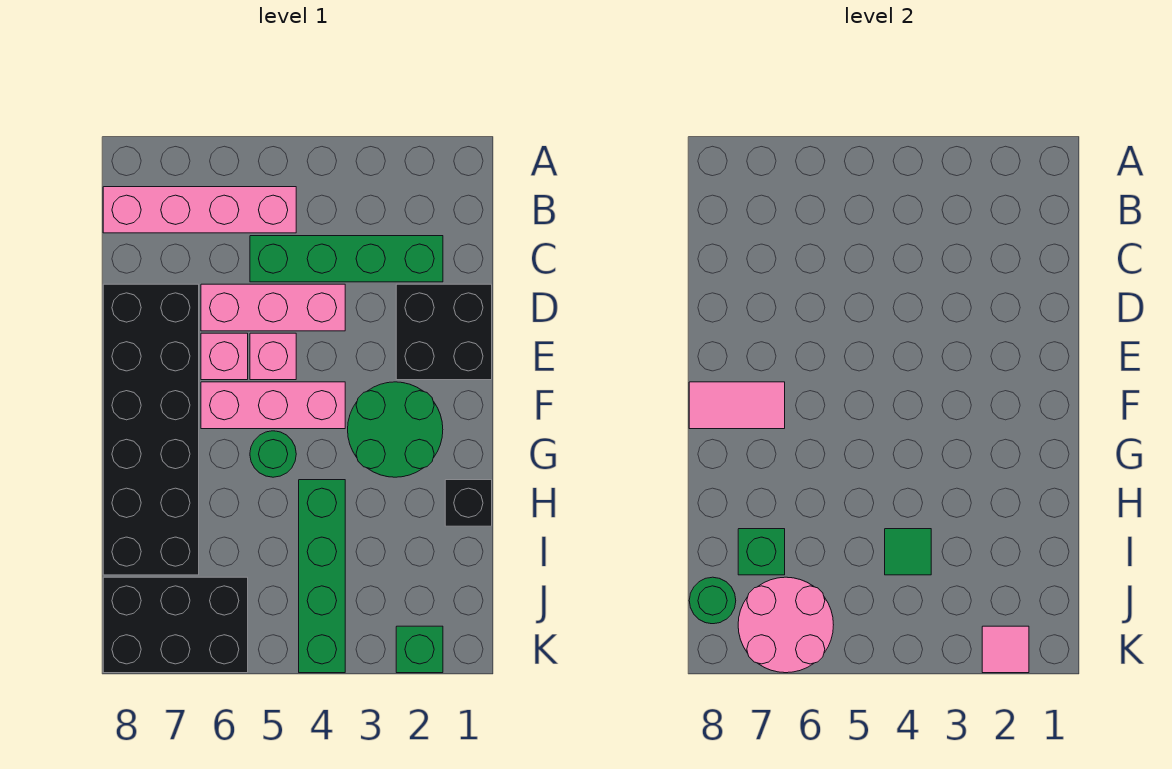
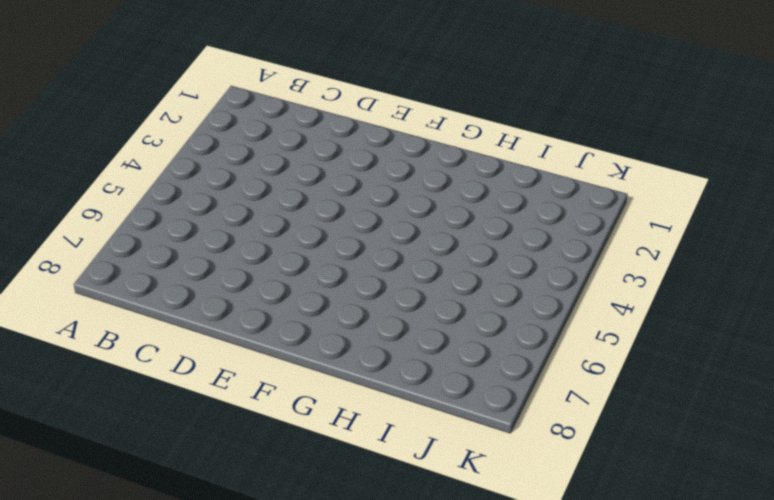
none -> pink 1x4 brick [103,187,296,233]
none -> green 1x4 brick [250,236,443,282]
none -> black 2x2 brick [396,284,492,380]

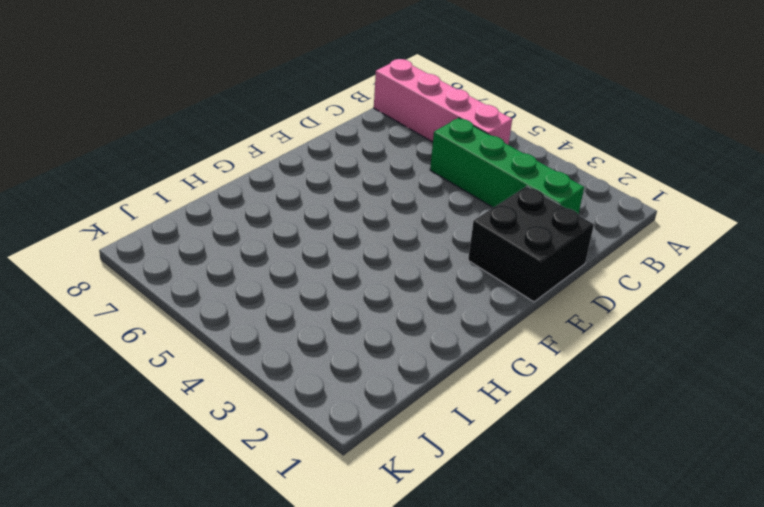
none -> pink 1x3 brick [201,284,345,331]
none -> black 2x6 brick [103,284,199,575]
none -> pink 1x1 brick [250,333,296,380]

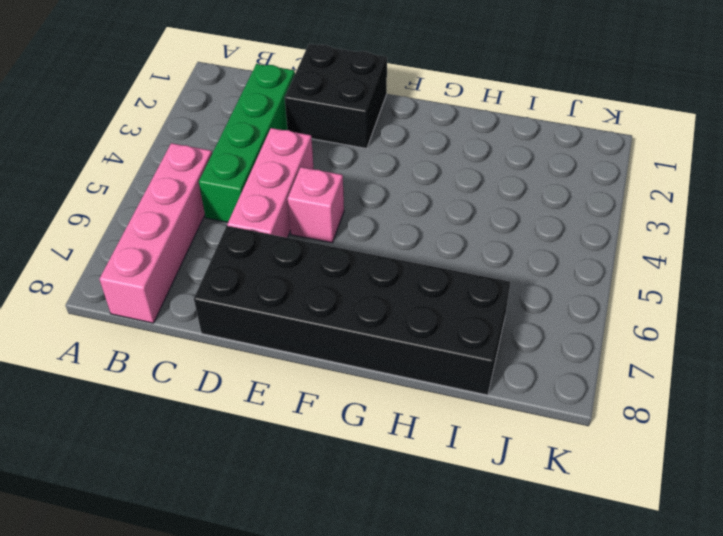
none -> pink 1x1 brick [201,333,248,380]
none -> green 2x2 round brick [348,382,443,477]
none -> pink 1x3 brick [201,382,345,429]

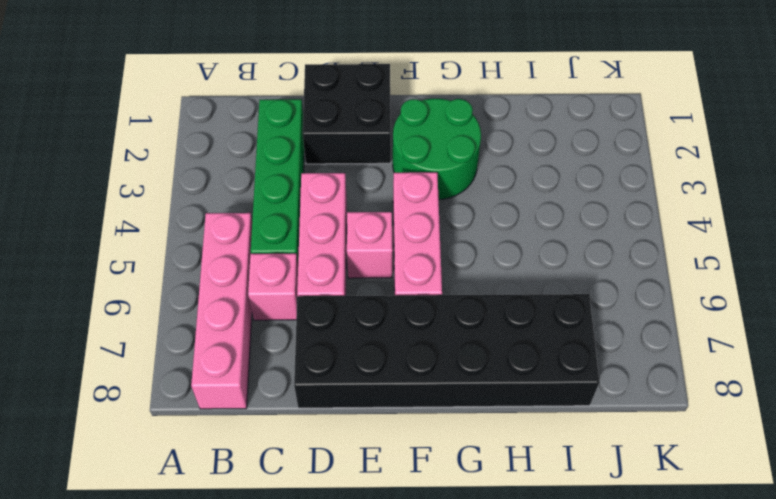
pink 1x1 brick [248,253,298,320] -> pink 1x1 brick moved to [201,333,248,380]
none -> green 1x1 round brick [250,431,296,477]
none -> black 1x1 brick [445,480,492,526]
none -> green 1x4 brick [299,480,345,673]

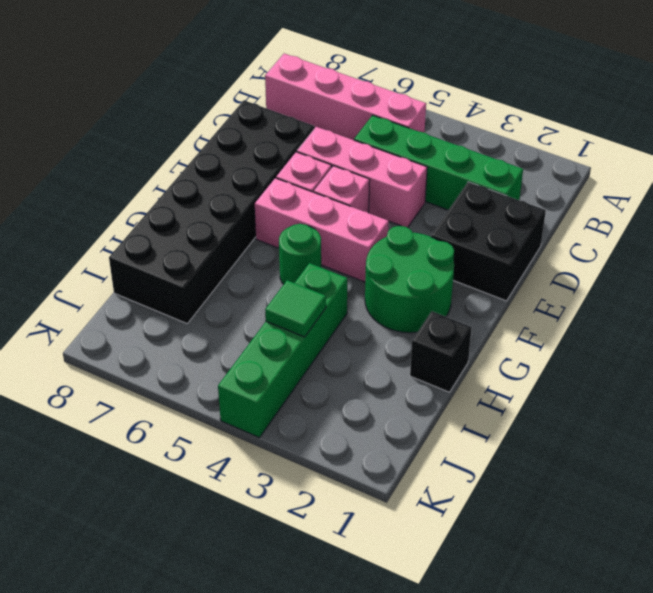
none -> black 2x3 brick [103,577,248,673]
none -> green 1x1 brick [396,626,443,673]
none -> pink 1x2 tile [689,382,785,429]

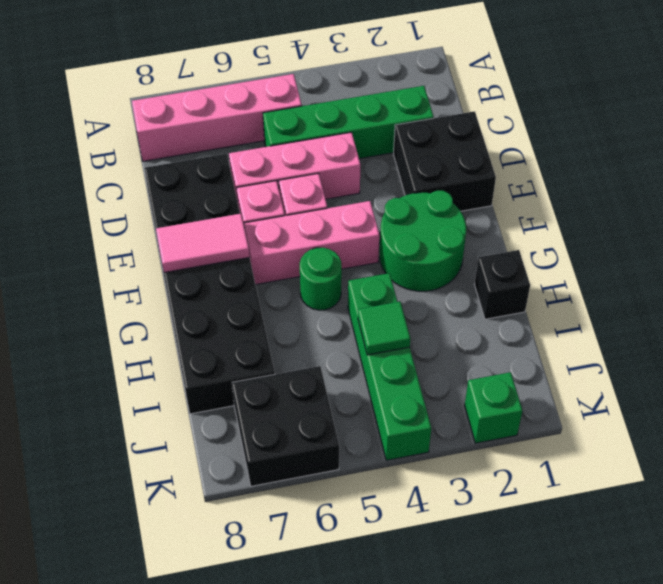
black 2x2 brick [232,366,339,486] -> black 2x3 brick [103,577,248,673]
none -> green 1x1 brick [738,529,785,575]
none -> pink 2x2 round brick [738,577,833,673]
none -> green 1x1 round brick [689,577,736,624]

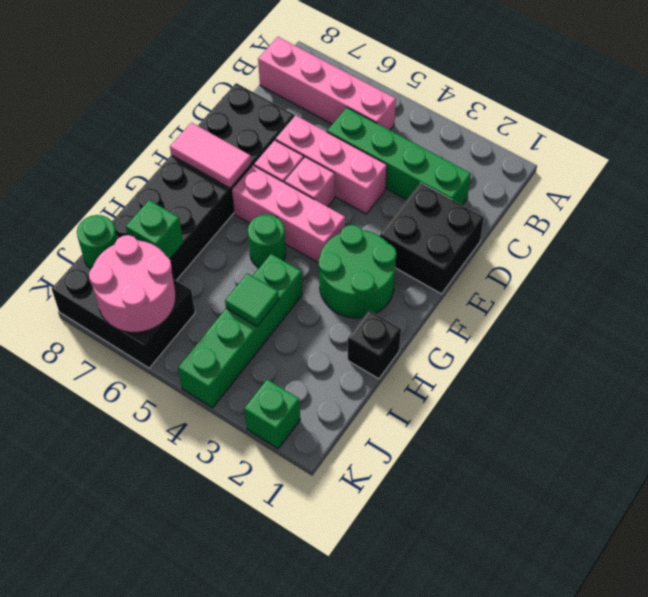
none -> pink 1x1 tile [982,626,1029,673]

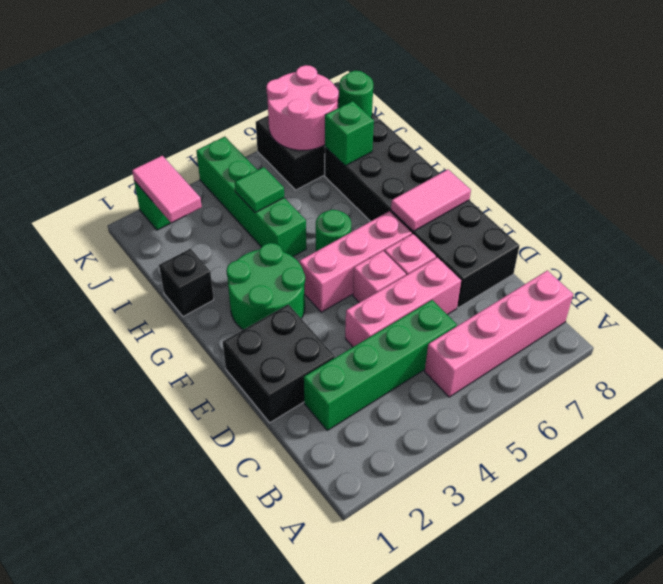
pink 1x2 tile [132,156,202,223] -> pink 1x1 tile [982,626,1029,673]

